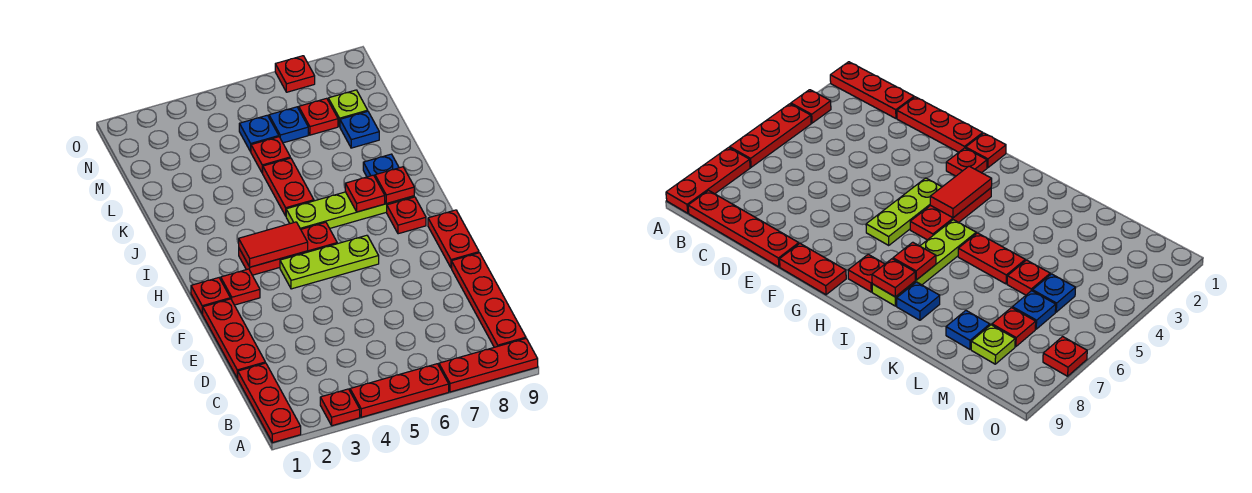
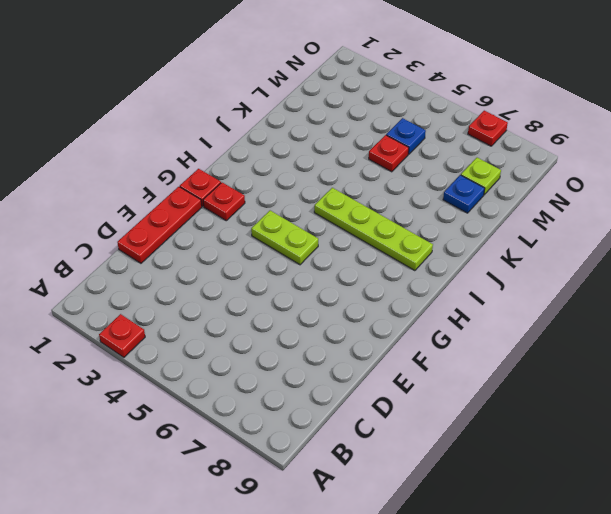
lime 1x2 plate [251,211,318,265] -> lime 1x3 plate [280,235,379,289]
none -> red 1x3 plate [238,363,301,443]
none -> red 1x3 plate [350,364,449,417]
none -> red 1x3 plate [439,339,538,392]

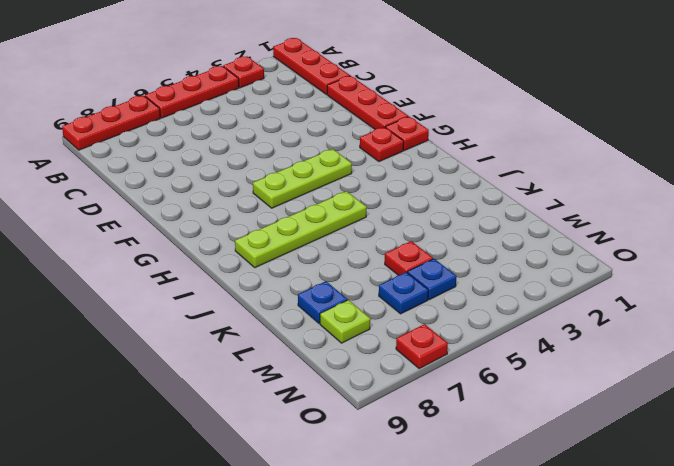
none -> red 1x4 plate [452,253,526,347]
none -> red 1x2 plate [428,210,479,268]
none -> red 1x3 plate [239,222,337,275]

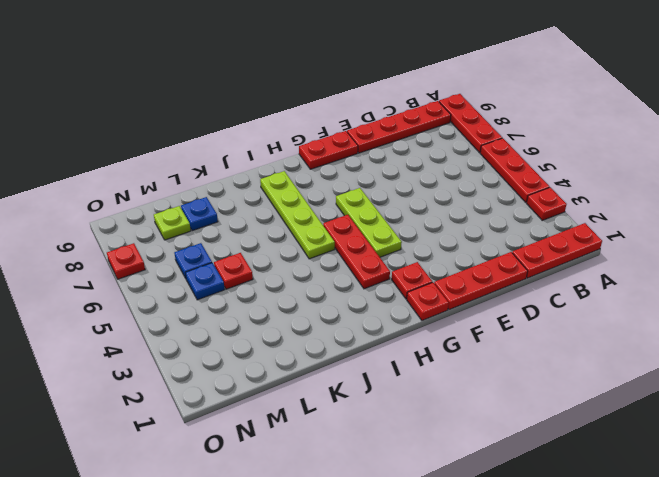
none -> red 1x1 plate [387,197,426,234]
none -> red 1x2 plate [263,158,314,216]
none -> blue 1x1 plate [363,154,399,177]

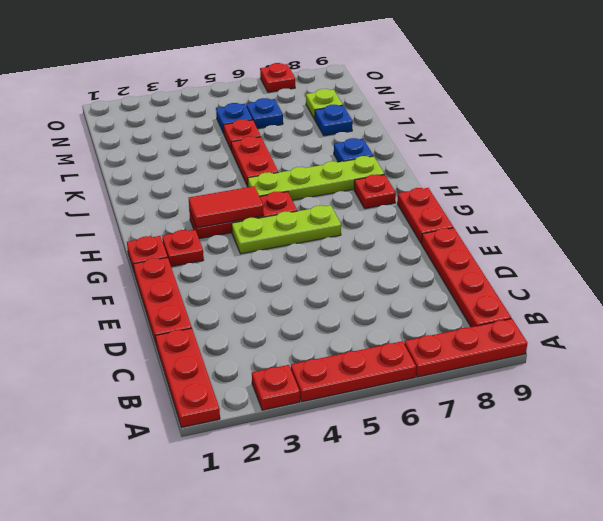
none -> red 1x1 plate [299,98,338,135]
none -> red 1x1 plate [345,175,385,212]
none -> red 1x1 plate [375,167,414,204]

